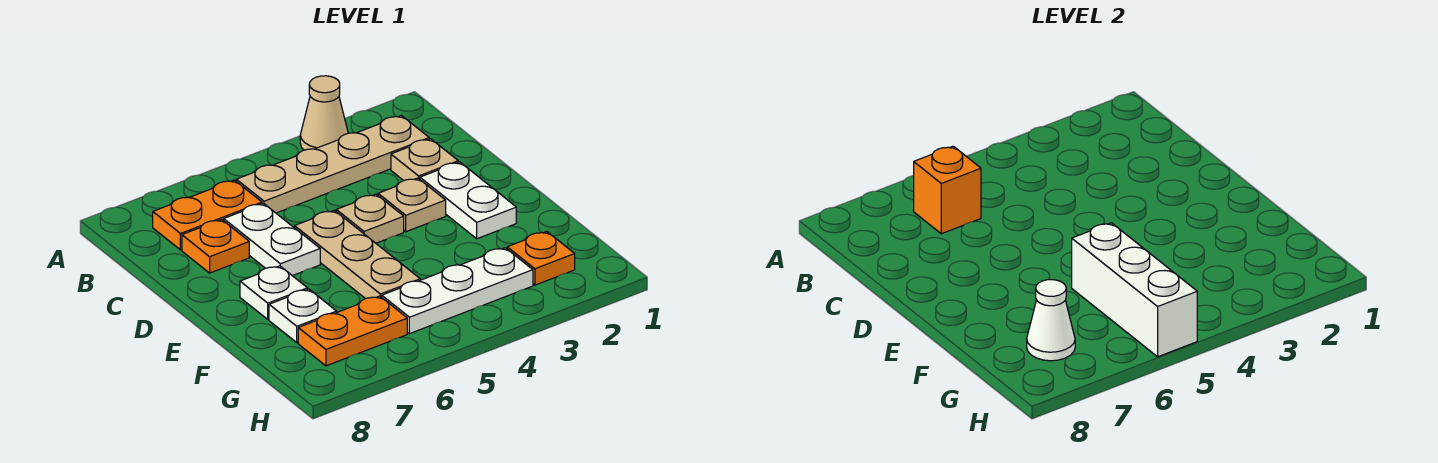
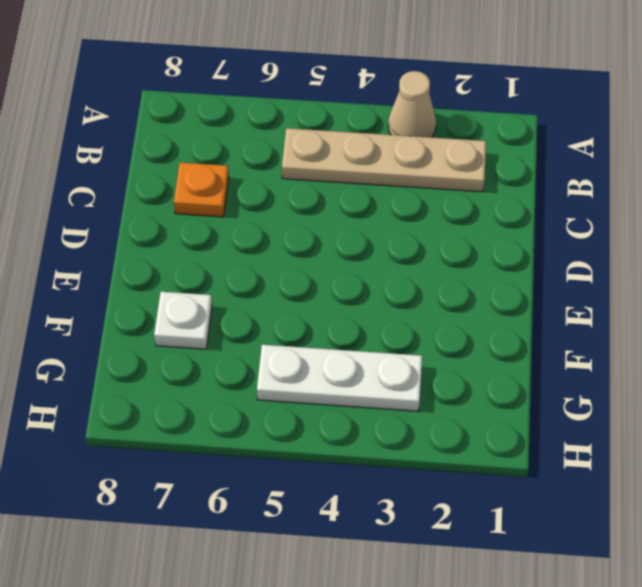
none -> orange 1x2 plate [153,180,262,250]
none -> tan 1x1 plate [391,139,458,181]
none -> white 1x2 plate [224,203,320,276]

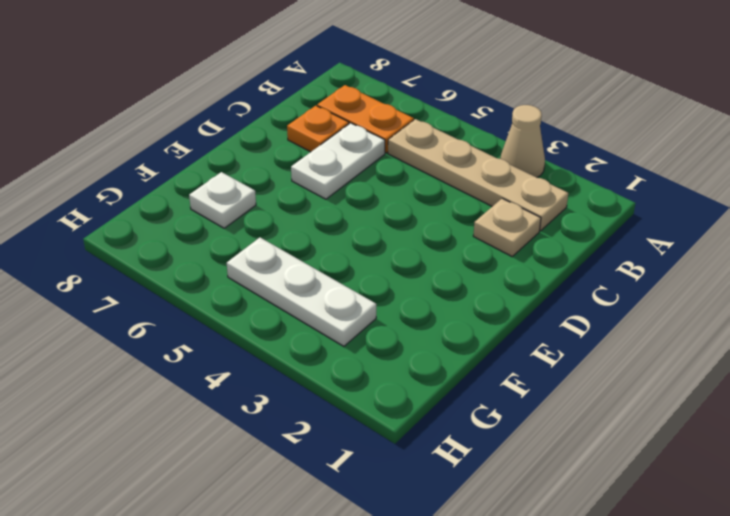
none -> white 1x2 plate [420,162,516,239]
none -> tan 1x1 plate [378,178,446,232]
none -> tan 1x1 plate [336,194,404,243]

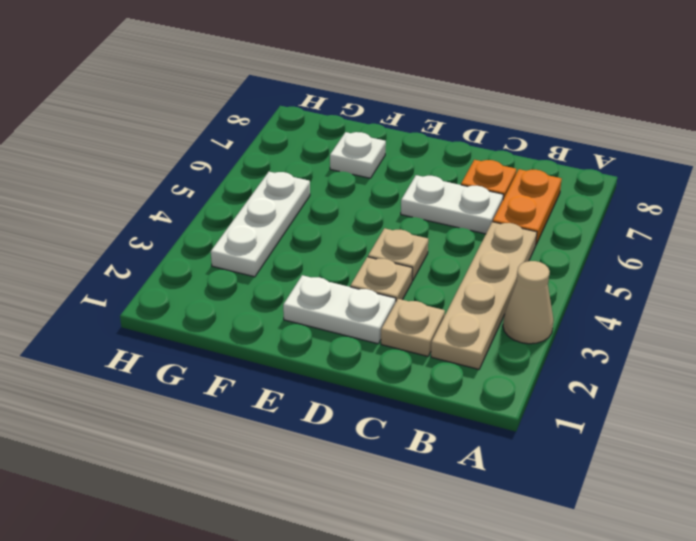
none -> tan 1x3 plate [295,210,420,299]
none -> white 1x1 plate [240,266,308,319]
none -> orange 1x1 plate [507,232,575,285]

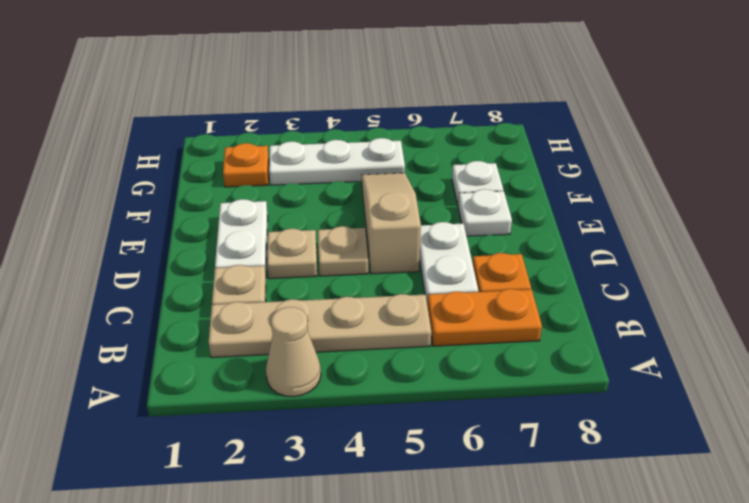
tan 1x3 slope [362,173,421,274] -> tan 1x3 plate [295,210,420,299]
none -> orange 1x2 plate [298,296,407,366]
none -> orange 1x1 brick [914,146,981,234]
none -> white 1x3 brick [1072,223,1197,357]

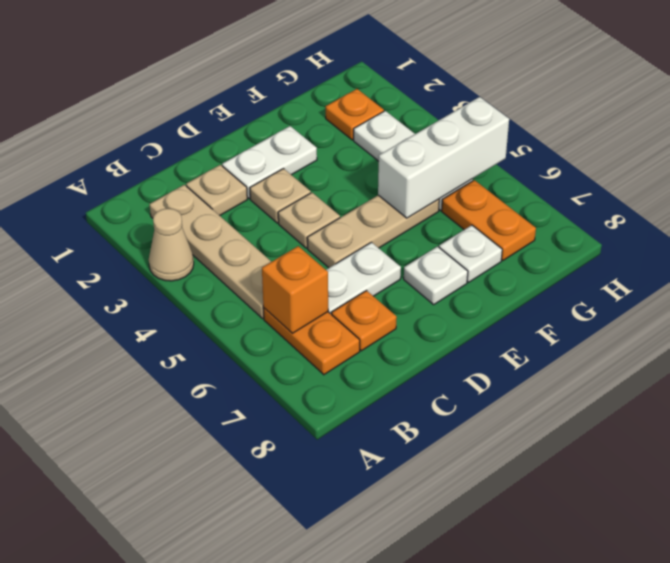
none -> white 1x1 cone [1027,280,1075,361]

